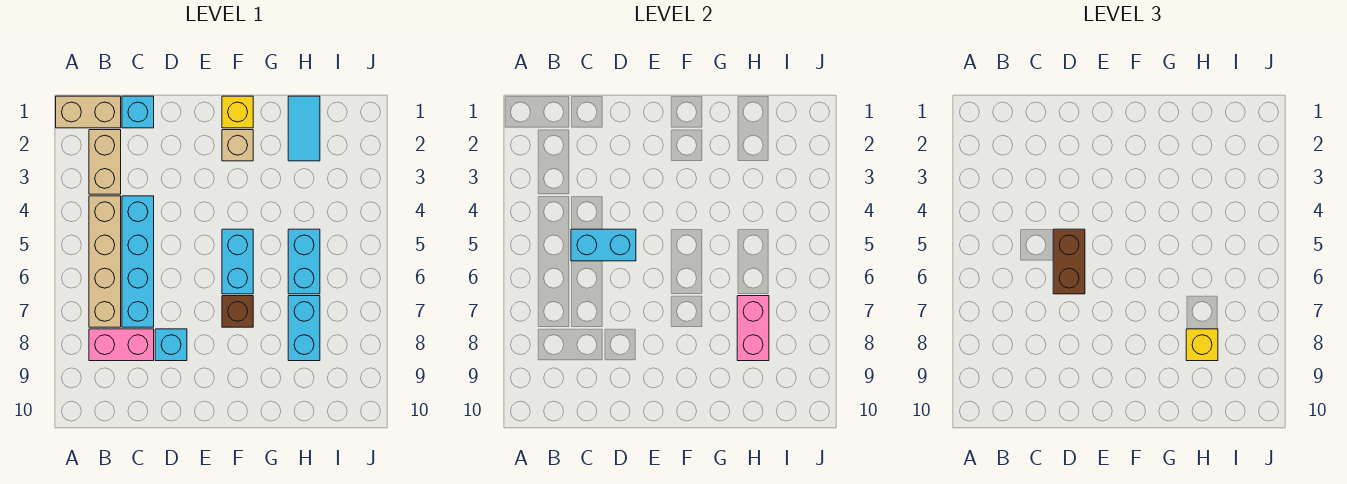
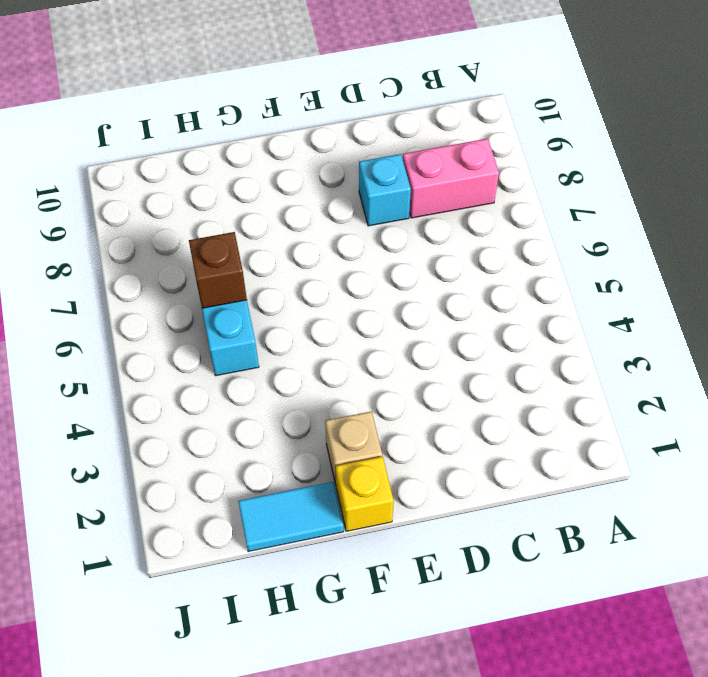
cyan 1x2 tile [238,482,344,552] -> cyan 1x2 tile turned to [288,96,320,161]
brown 1x1 brick [189,232,247,308] -> brown 1x1 brick moved to [222,296,253,327]
none -> tan 1x2 brick [56,96,121,128]
none -> tan 1x2 brick [89,130,121,194]
none -> tan 1x4 brick [89,196,121,327]

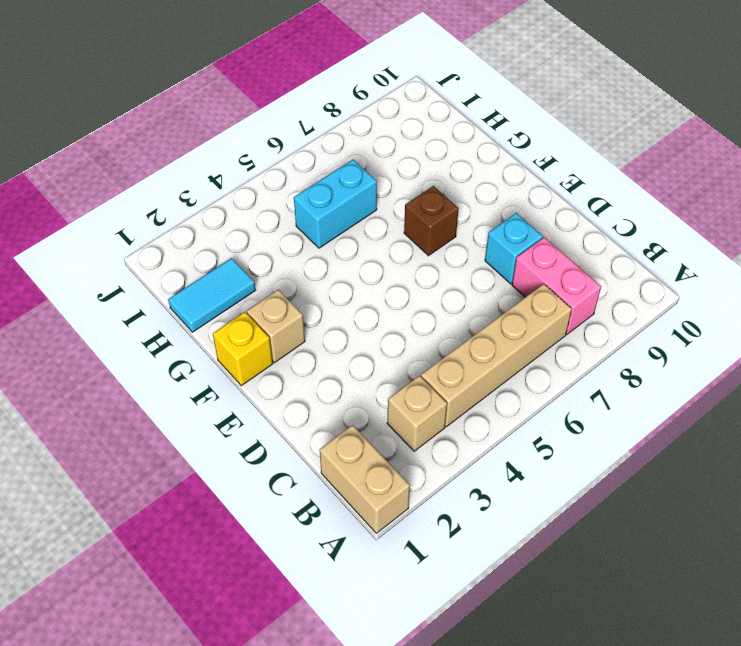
tan 1x1 brick [387,376,447,451] -> tan 1x2 brick [89,130,121,194]
none -> cyan 1x1 brick [122,96,154,128]
none -> cyan 1x4 brick [122,196,154,327]
none -> cyan 1x2 brick [222,229,253,294]

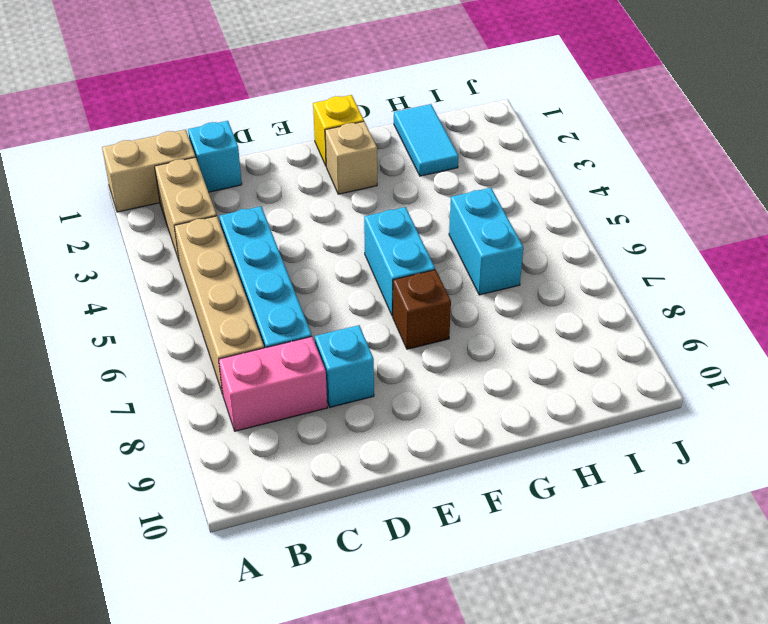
none -> cyan 1x2 brick [288,296,320,361]
none -> cyan 1x2 brick [571,229,636,261]
none -> pink 1x2 brick [737,296,769,361]

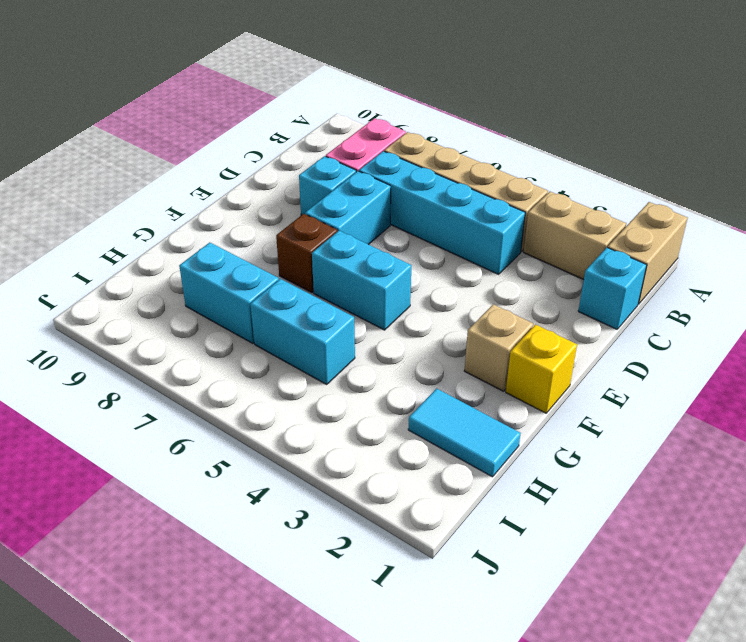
cyan 1x2 brick [305,171,391,245] -> cyan 1x2 brick moved to [571,229,636,261]
none -> pink 1x2 brick [737,296,769,361]
none -> brown 1x2 brick [1053,229,1085,294]
none -> yellow 1x1 brick [1186,329,1218,361]

